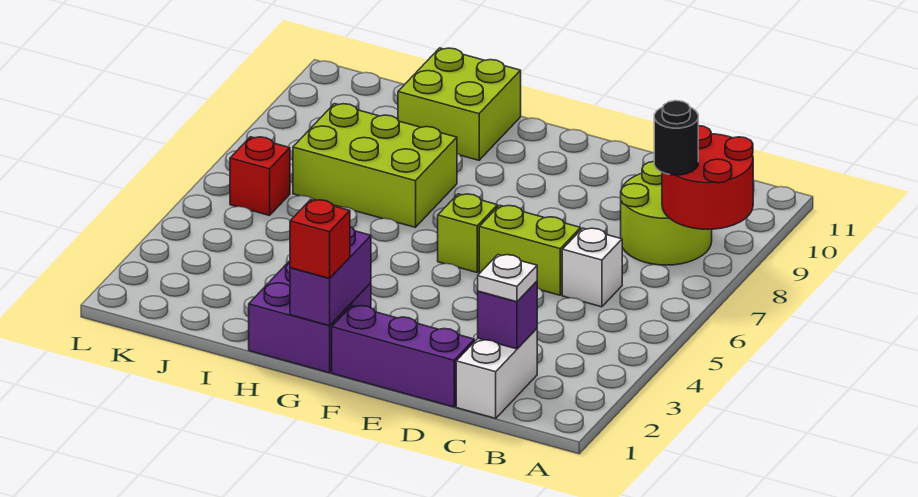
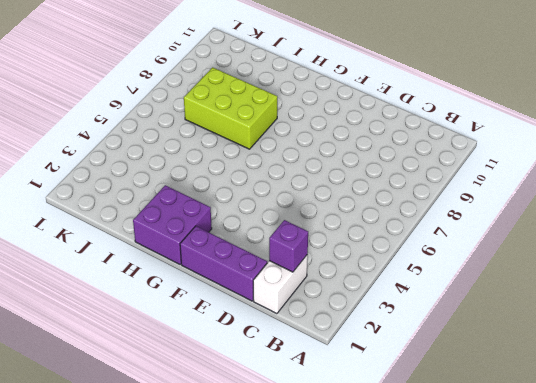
none -> lime 2x2 round brick [621,162,712,265]
none -> white 1x1 brick [562,228,622,307]
none -> lime 1x2 brick [479,205,581,295]

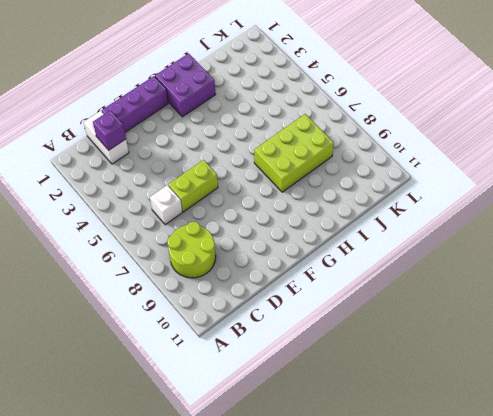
none -> lime 1x1 brick [438,194,498,272]
none -> lime 2x2 brick [398,48,521,160]
none -> red 1x1 brick [230,137,290,215]

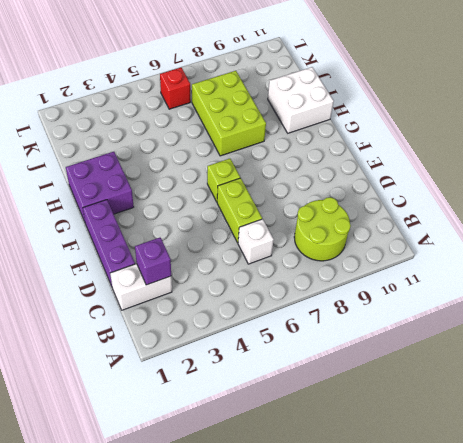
white 2x2 brick [268,67,334,133] -> lime 2x2 brick [398,48,521,160]
none -> red 2x2 round brick [662,126,753,229]
none -> purple 1x2 brick [290,227,371,326]
none -> black 1x1 round brick [654,101,698,175]

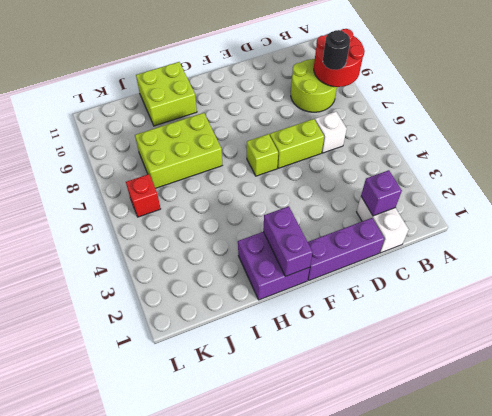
none -> white 1x1 plate [478,255,537,302]
none -> red 1x1 brick [290,200,350,278]

